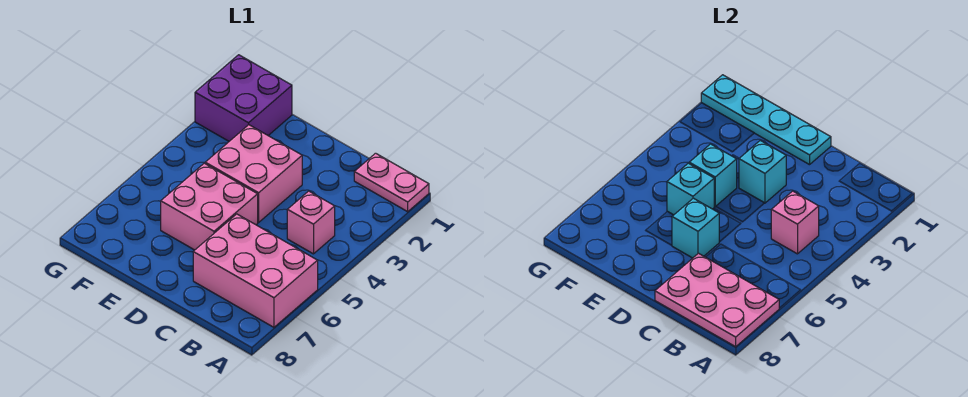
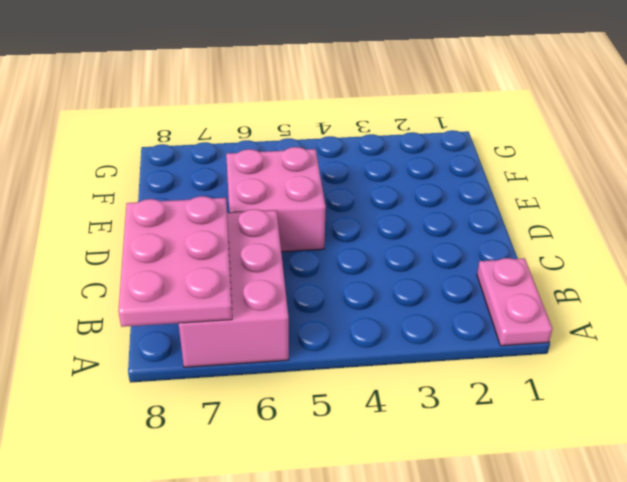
none -> pink 1x1 brick [287,191,335,254]
none -> pink 2x2 brick [205,125,302,222]
none -> purple 2x2 brick [195,55,292,141]

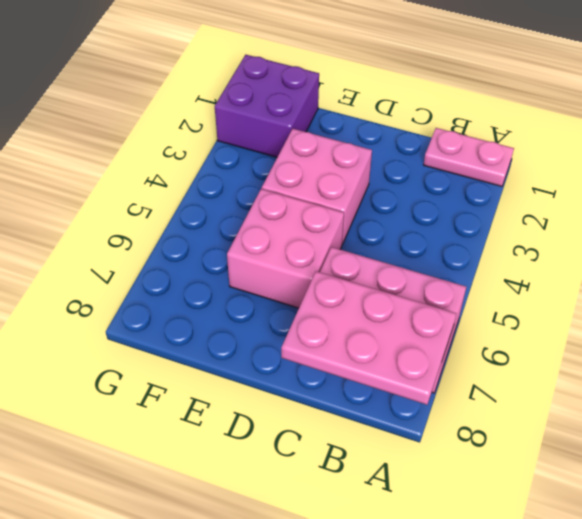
none -> pink 1x1 brick [287,191,335,254]
none -> pink 1x1 brick [771,191,819,254]
none -> cyan 1x4 plate [701,75,831,165]

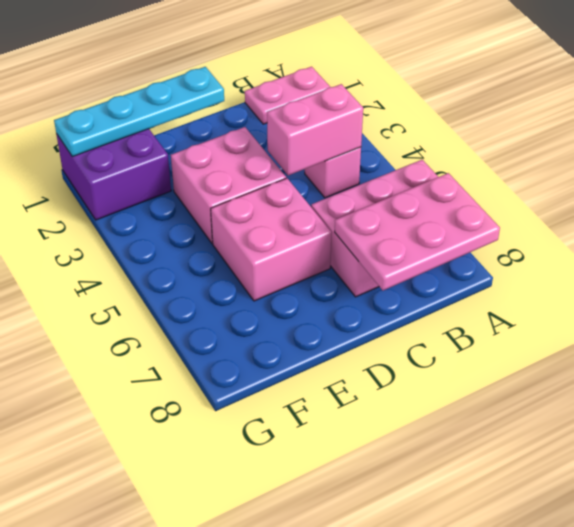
pink 1x2 brick [267,84,363,175] -> pink 1x1 brick [771,191,819,254]
none -> cyan 1x1 brick [739,140,786,203]
none -> cyan 1x1 brick [672,198,719,258]
none -> cyan 1x1 brick [689,144,737,207]

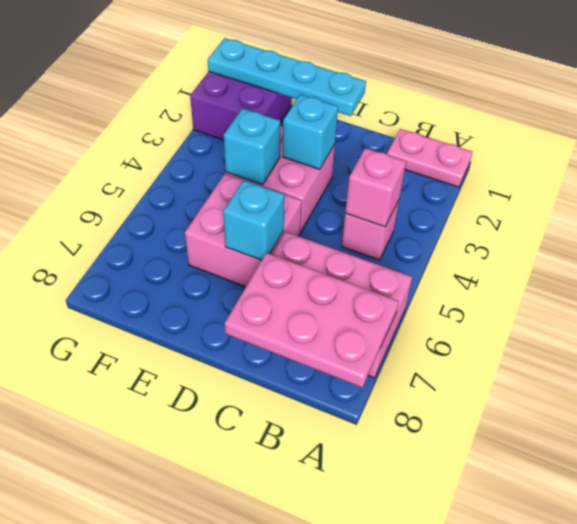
none -> cyan 1x1 brick [667,163,714,215]

